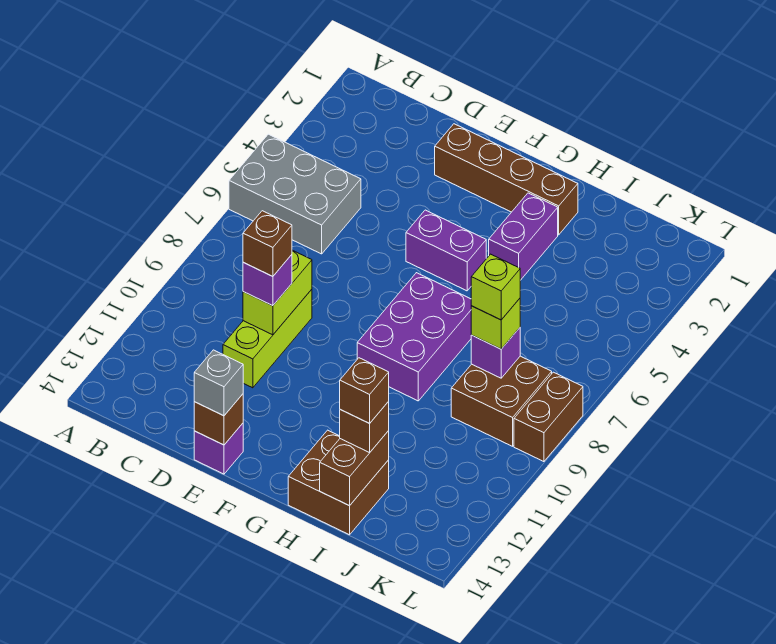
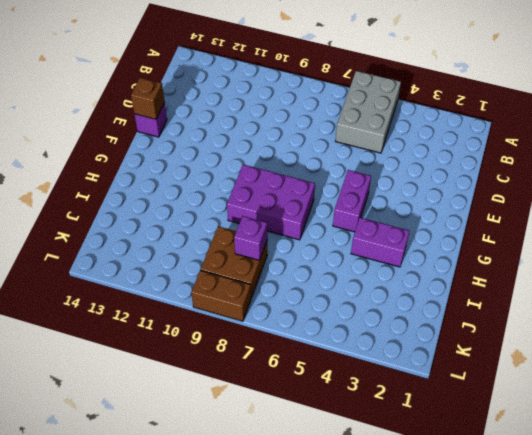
none -> lime 1x3 brick [223,289,312,388]
none -> brown 1x4 brick [435,124,578,235]
none -> brown 2x2 brick [288,430,389,535]

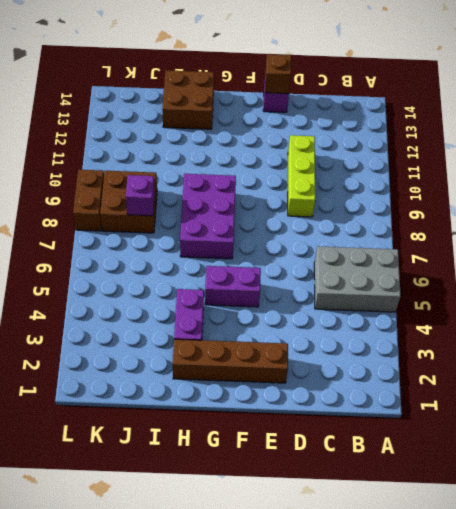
none -> lime 1x2 brick [243,250,312,335]
none -> brown 1x2 brick [320,431,389,506]
none -> purple 1x1 brick [243,255,292,306]

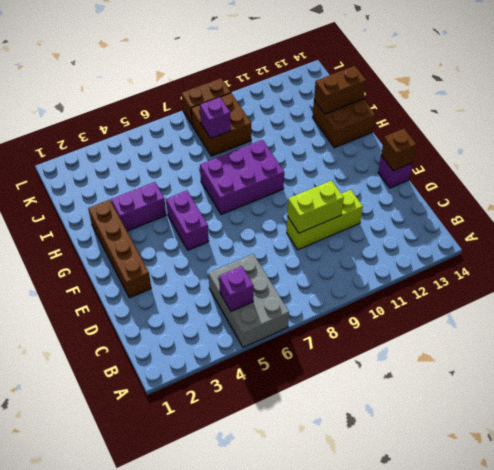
purple 1x1 brick [219,266,254,311] -> purple 1x1 brick moved to [243,255,292,306]
none -> grey 1x1 brick [194,350,243,416]
none -> brown 1x1 brick [340,402,389,453]
none -> lime 1x1 brick [471,299,520,349]

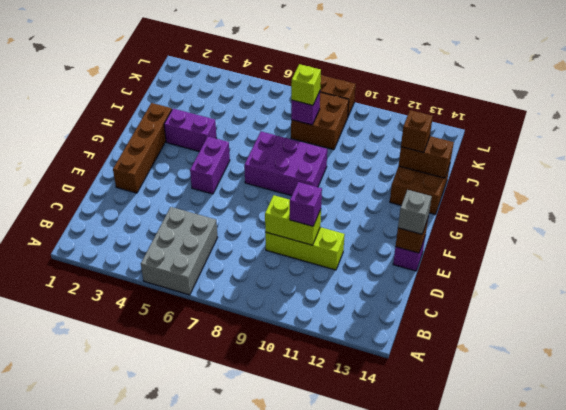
none -> brown 1x1 brick [243,211,292,277]
none -> brown 1x1 brick [340,358,389,423]
none -> lime 1x1 brick [471,254,520,320]

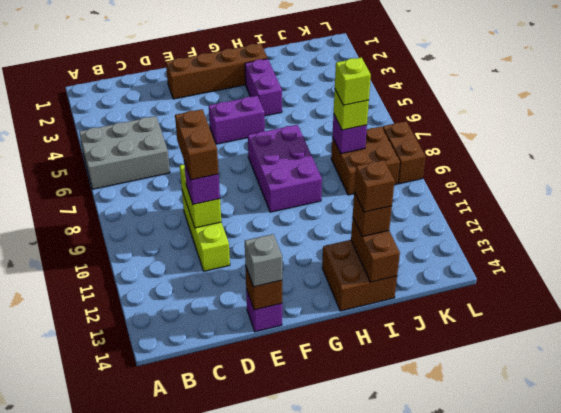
brown 1x2 brick [175,109,219,180] -> brown 1x1 brick [243,211,292,277]

